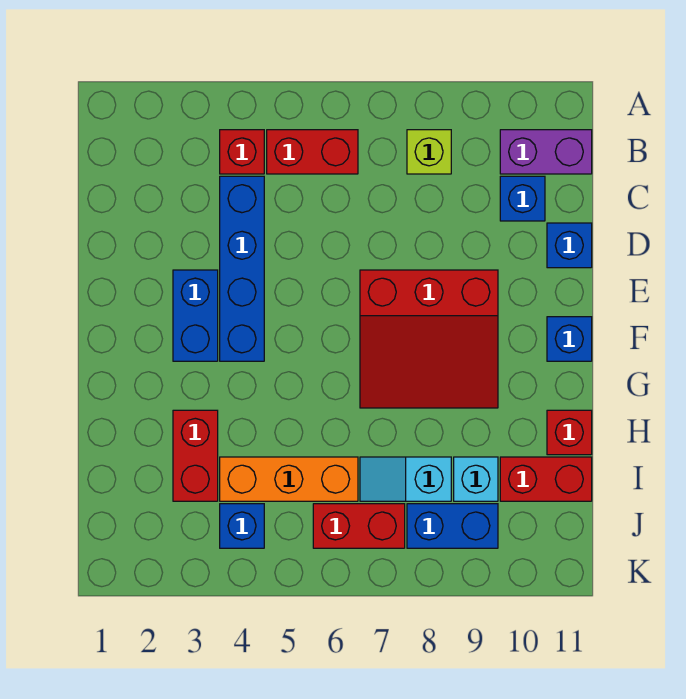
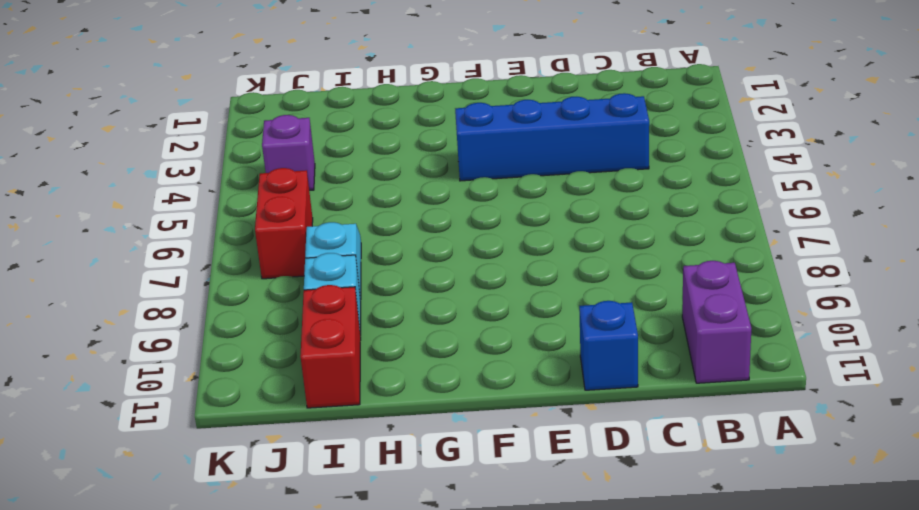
purple 1x1 brick [262,115,315,190] -> blue 1x1 brick [220,504,264,548]
none -> red 1x1 brick [220,130,264,174]
none -> red 1x2 brick [267,130,358,174]
none -> lime 1x1 brick [407,130,451,174]

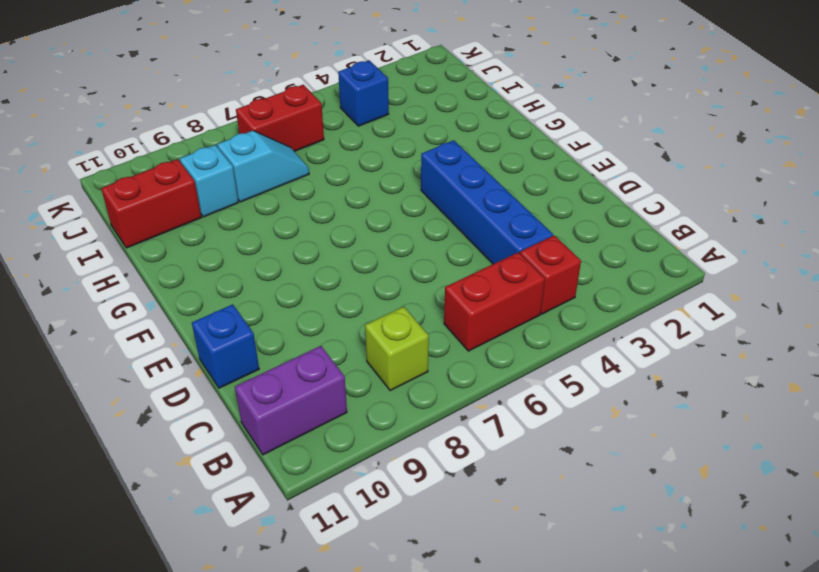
none -> blue 1x1 brick [500,176,545,221]
none -> blue 1x2 brick [173,270,218,361]
none -> red 3x3 slope [360,270,498,408]

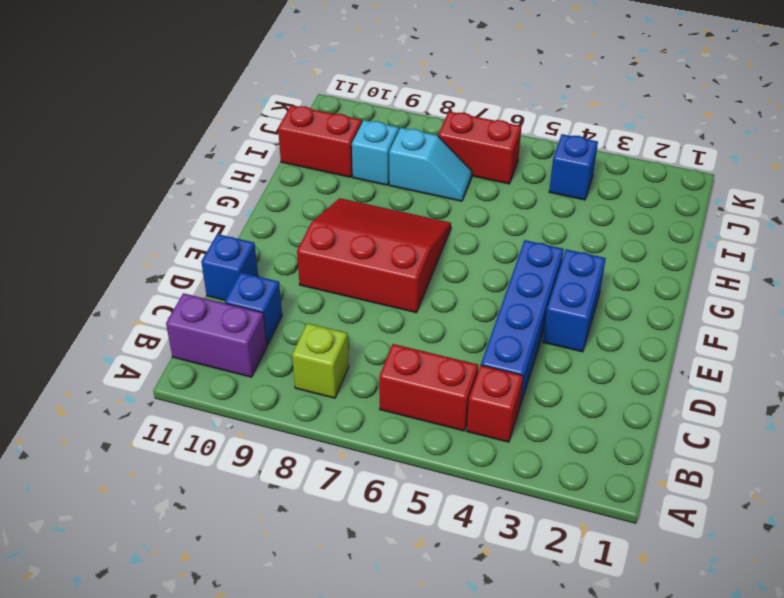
none -> blue 1x1 brick [547,317,592,361]
none -> red 1x2 brick [173,410,218,501]
none -> red 1x1 brick [547,410,592,455]

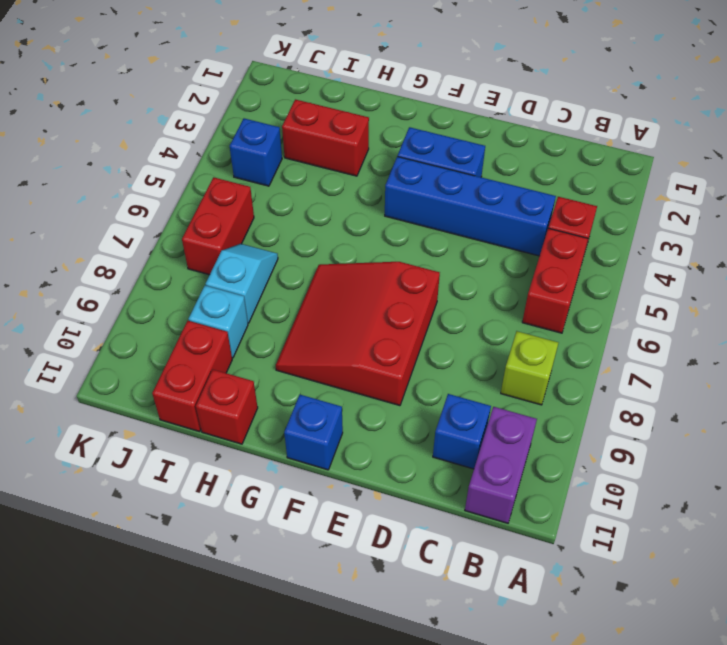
none -> blue 1x1 brick [547,223,592,268]
none -> orange 1x3 brick [220,457,358,501]
none -> blue 1x2 brick [407,504,498,548]

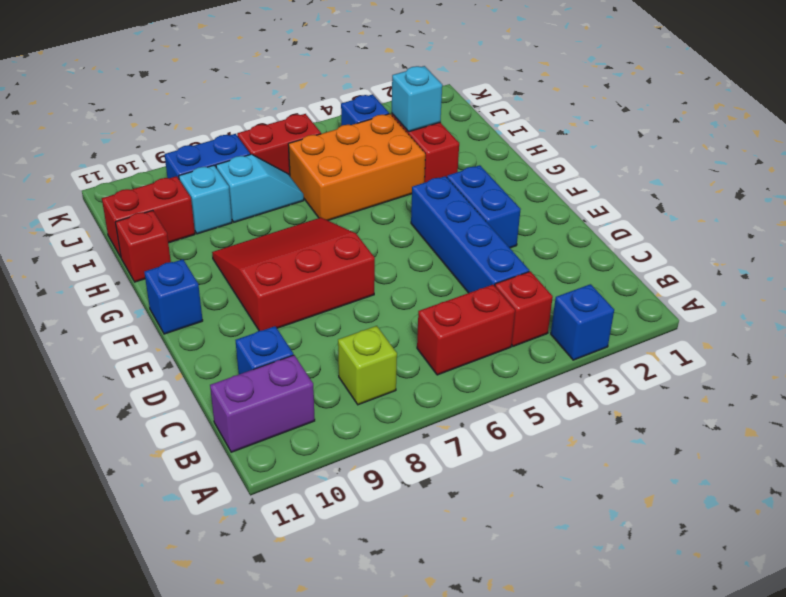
blue 1x1 brick [551,284,614,360] -> blue 1x1 brick moved to [547,223,592,268]
orange 2x3 brick [288,114,425,221] -> orange 1x3 brick [220,457,358,501]
cyan 1x1 brick [392,66,442,132] -> none

